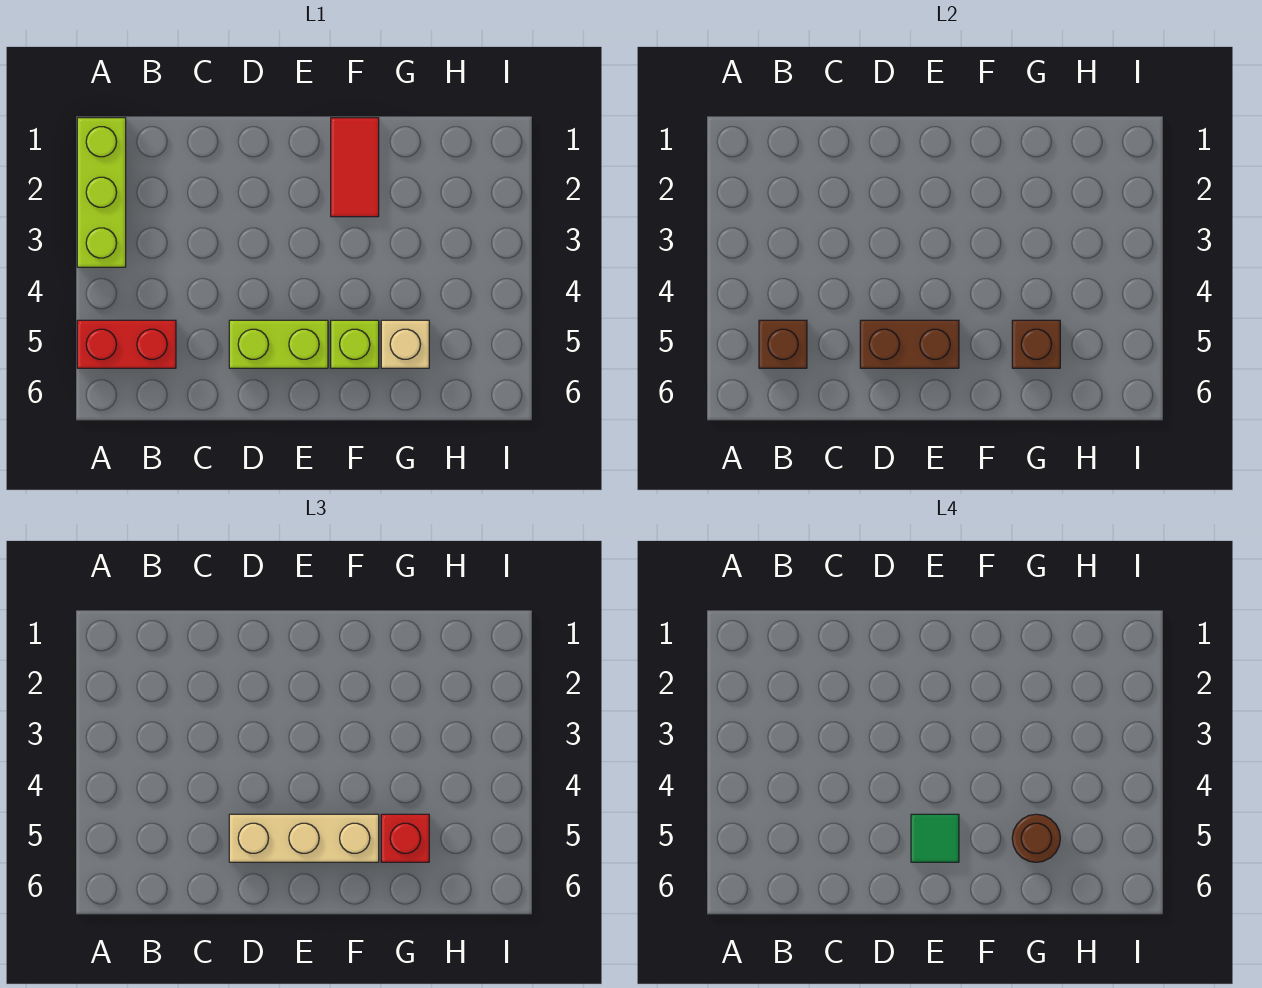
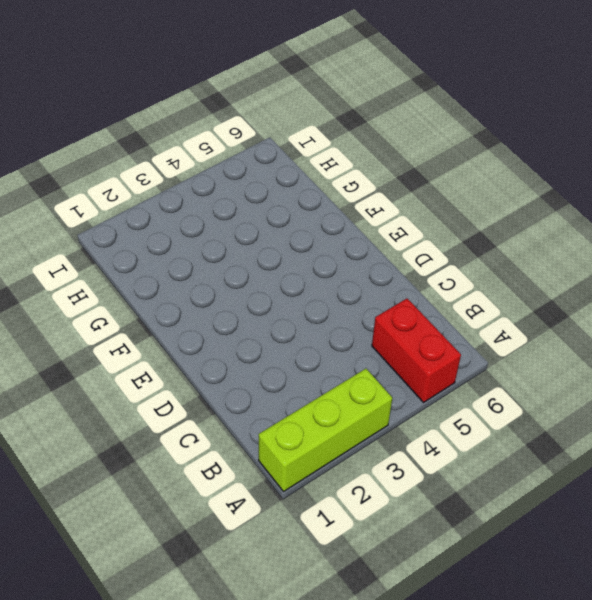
none -> lime 1x2 brick [229,320,328,368]
none -> red 1x2 tile [331,118,379,217]
none -> lime 1x1 brick [331,320,379,368]

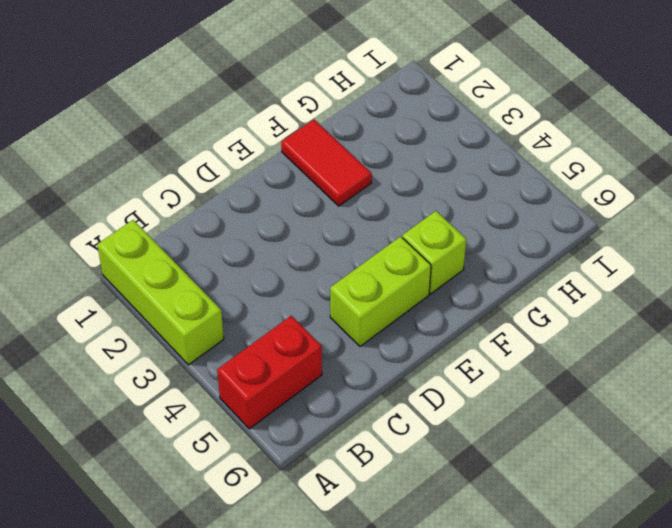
none -> tan 1x1 brick [381,320,429,368]
none -> brown 1x1 brick [759,320,807,368]
none -> brown 1x2 brick [860,320,959,368]

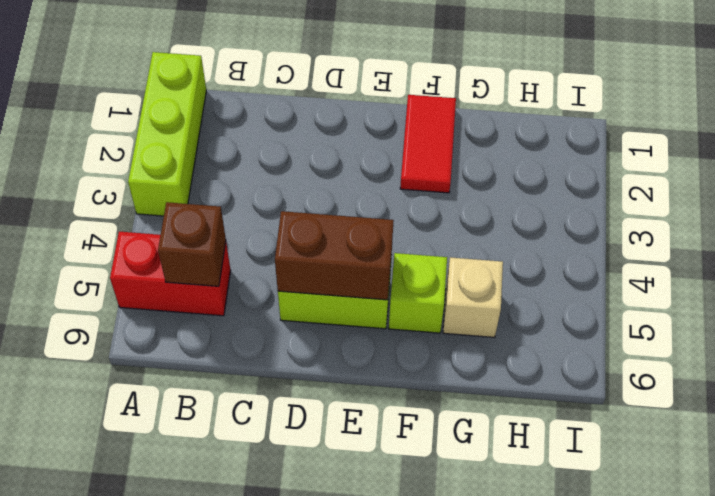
none -> brown 1x1 brick [1012,320,1060,368]
none -> tan 1x3 brick [229,814,379,862]
none -> red 1x1 brick [381,814,429,862]

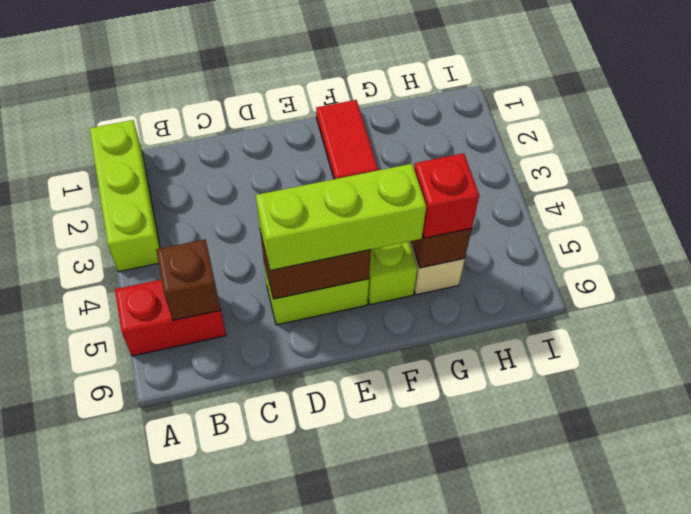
lime 1x3 brick [256,164,426,271] -> tan 1x3 brick [229,814,379,862]
none -> green 1x1 tile [911,814,959,862]
none -> brown 1x1 round brick [1012,814,1060,862]

